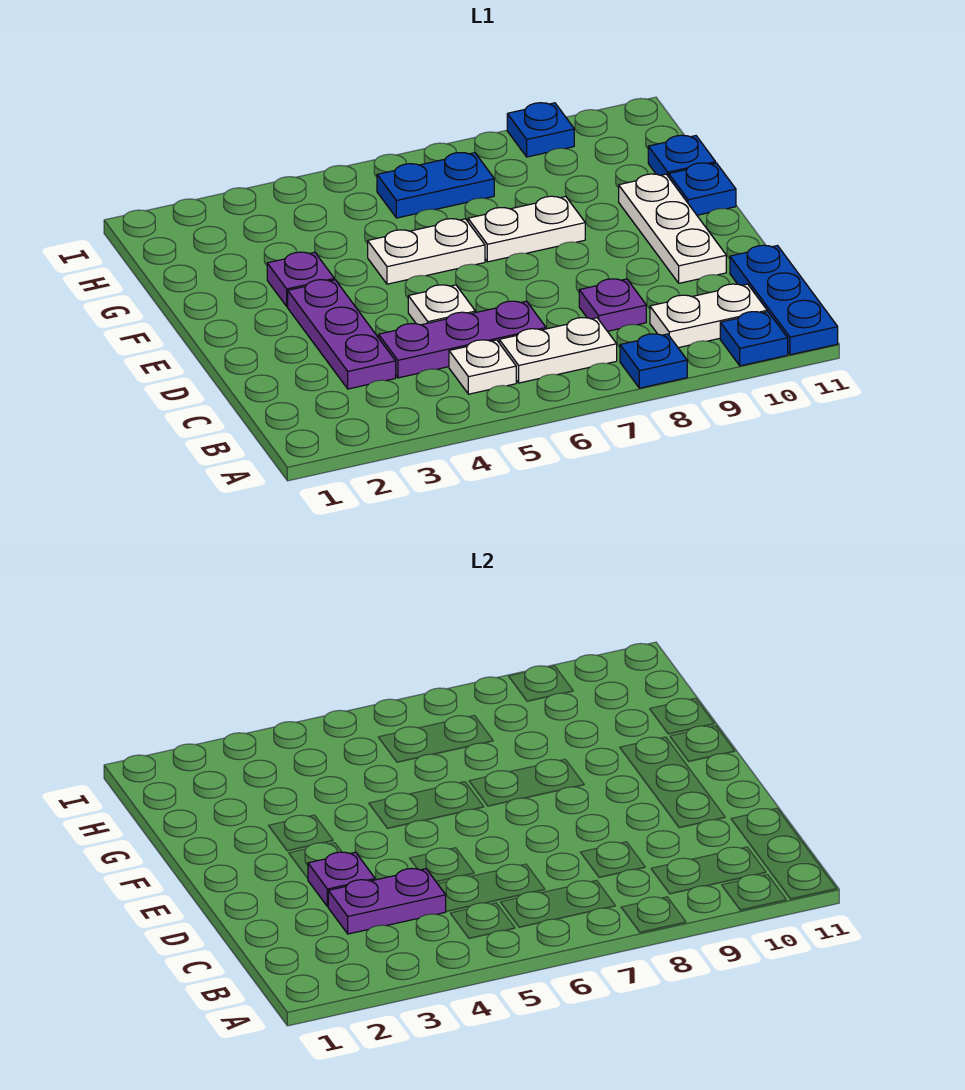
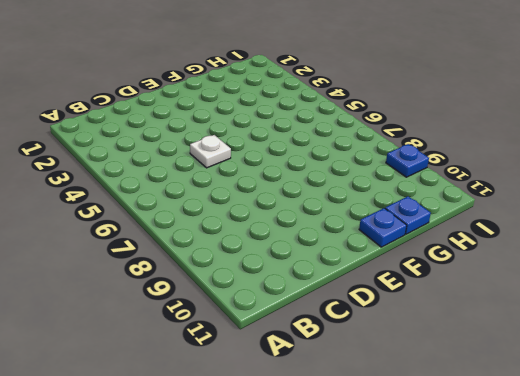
none -> blue 1x1 plate [620,334,687,388]
none -> blue 1x1 plate [720,312,788,366]
none -> blue 1x3 plate [730,245,838,355]

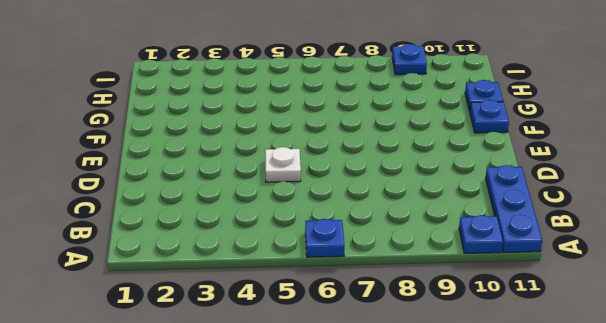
blue 1x1 plate [305,219,345,257] -> blue 1x1 plate moved to [620,334,687,388]
none -> white 1x1 plate [449,340,516,394]
none -> white 1x2 plate [499,318,617,383]
none -> white 1x2 plate [650,284,767,348]

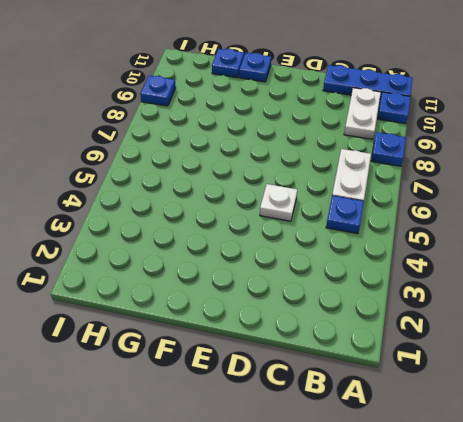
blue 1x1 plate [326,196,364,234] -> white 1x1 plate [449,340,516,394]
none -> purple 1x3 plate [288,280,396,389]
none -> purple 1x3 plate [379,301,546,378]
none -> purple 1x1 plate [579,279,646,331]

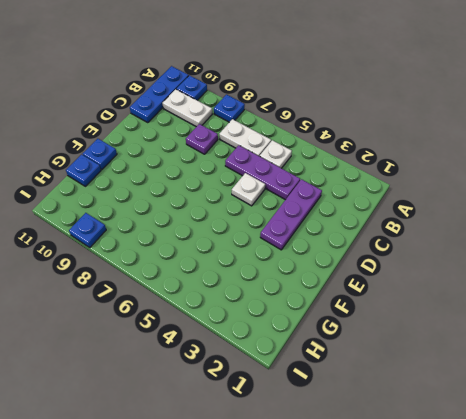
none -> white 1x3 plate [619,174,726,283]
none -> purple 1x1 plate [267,252,334,306]
none -> white 1x2 plate [368,219,485,284]

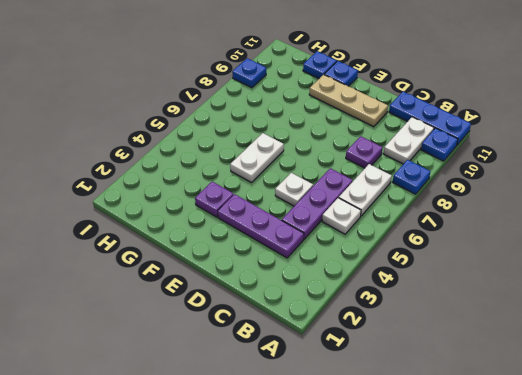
tan 1x3 plate [309,75,388,127] -> white 1x3 plate [619,174,726,283]
none -> white 1x2 plate [468,196,585,262]
none -> blue 1x2 plate [377,153,494,218]
none -> purple 1x2 plate [328,869,446,934]

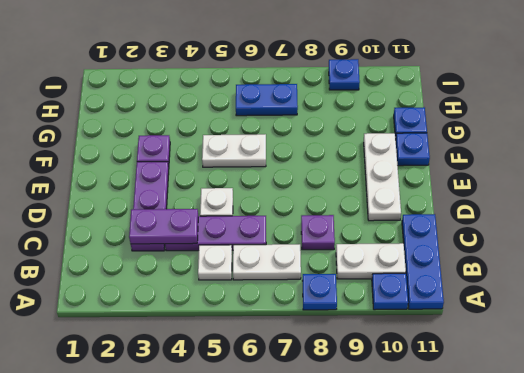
none -> white 1x2 plate [468,196,585,262]
none -> purple 1x1 plate [308,852,375,907]

